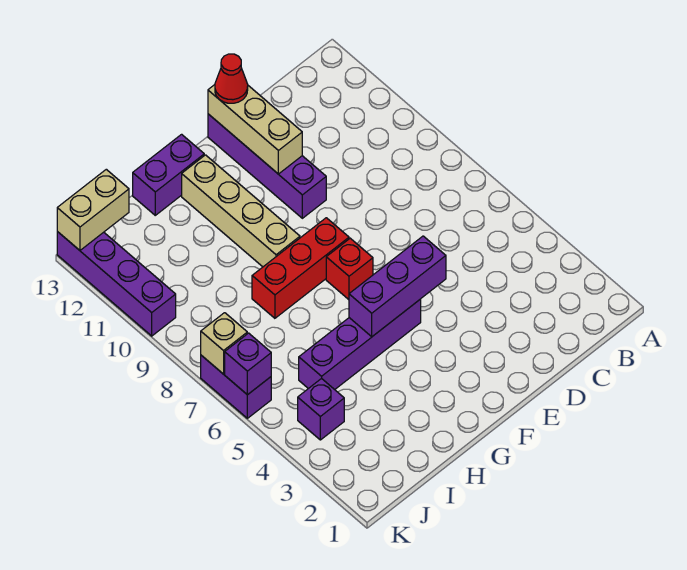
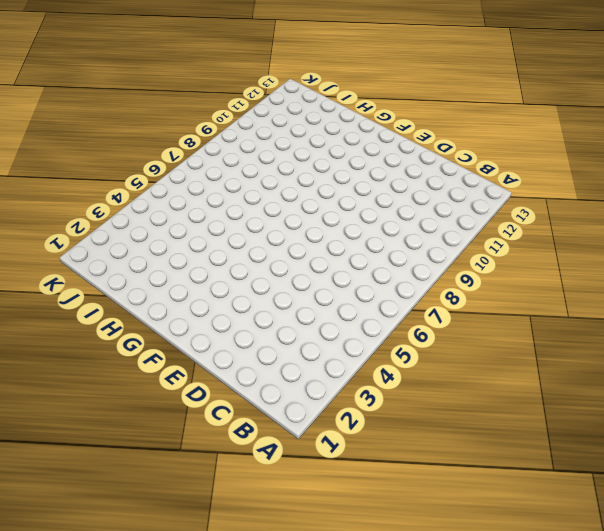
none -> purple 1x4 brick [208,114,326,218]
none -> purple 1x4 brick [299,299,421,390]
none -> red 1x1 brick [326,238,373,300]

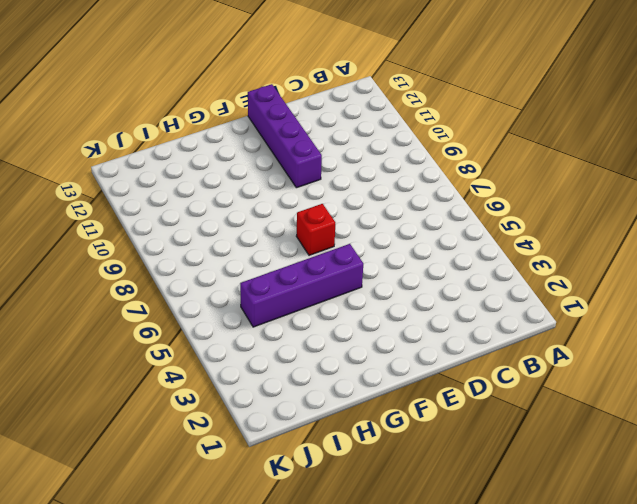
none -> red 1x3 brick [252,218,349,318]
none -> tan 1x4 brick [182,155,300,267]
none -> purple 1x2 brick [133,134,204,215]

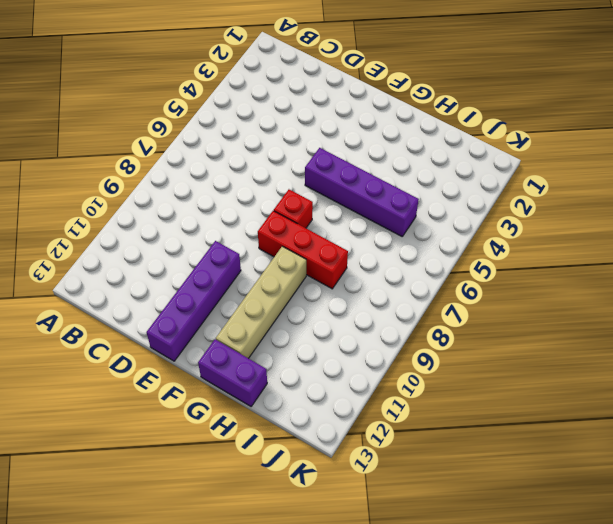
none -> purple 1x1 brick [298,378,344,440]
none -> purple 1x2 brick [201,355,271,418]
none -> purple 1x4 brick [57,232,176,336]

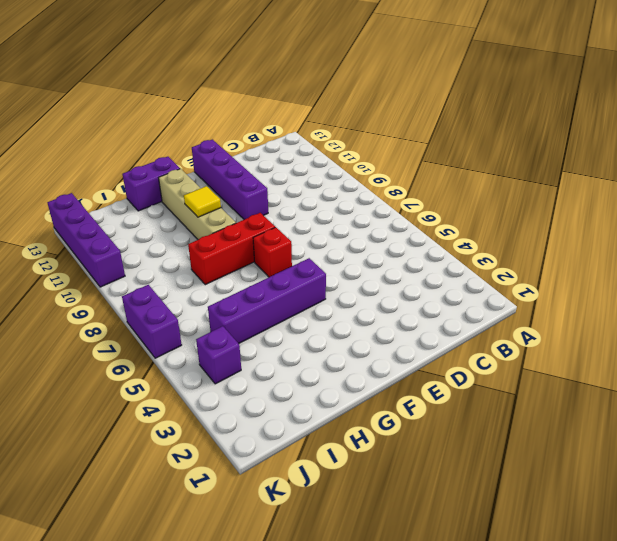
yellow 1x1 tile [184,186,221,217] -> none
none -> purple 1x3 brick [349,236,446,337]
none -> tan 1x3 brick [208,85,302,174]
none -> tan 1x2 brick [57,169,129,250]

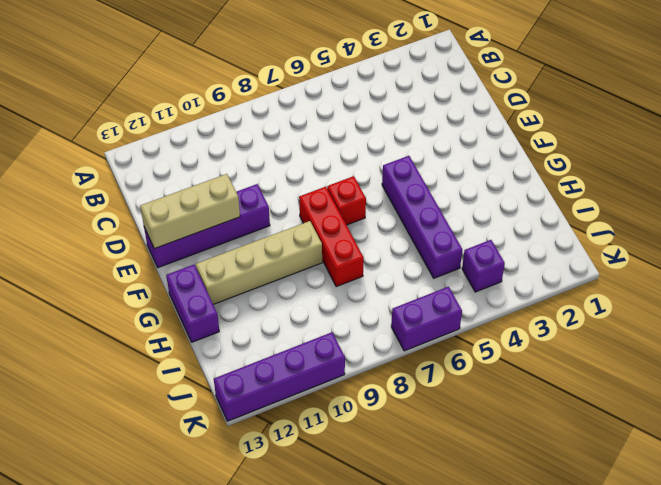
none -> purple 1x3 brick [349,236,446,337]
none -> tan 1x2 brick [57,169,129,250]
none -> purple 1x1 brick [225,333,271,395]

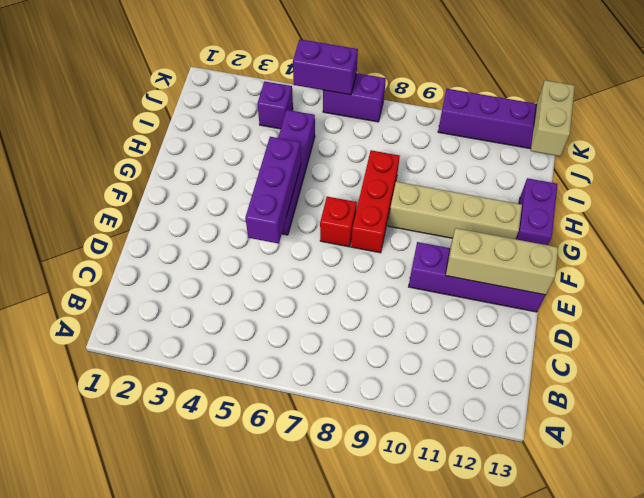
purple 1x2 brick [293,39,358,95] -> purple 1x1 brick [225,333,271,395]
none -> tan 1x1 brick [201,313,247,374]
none -> red 1x1 cone [215,54,248,103]

